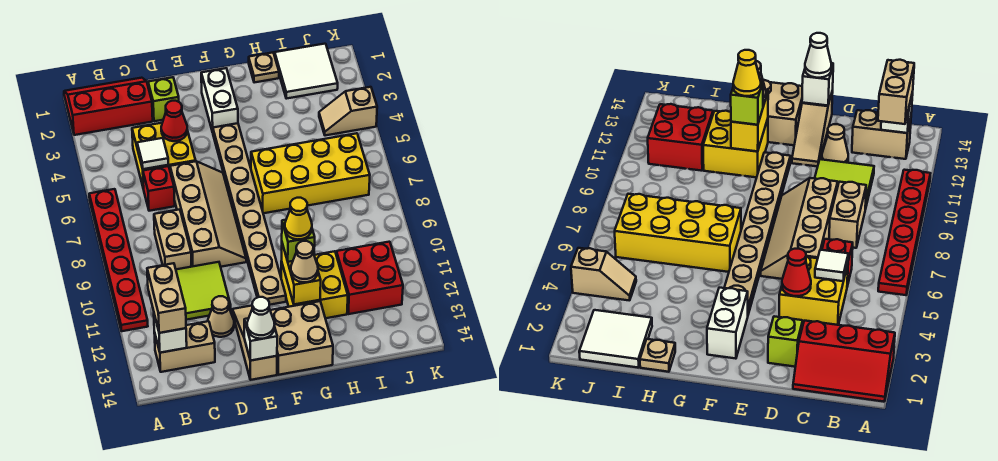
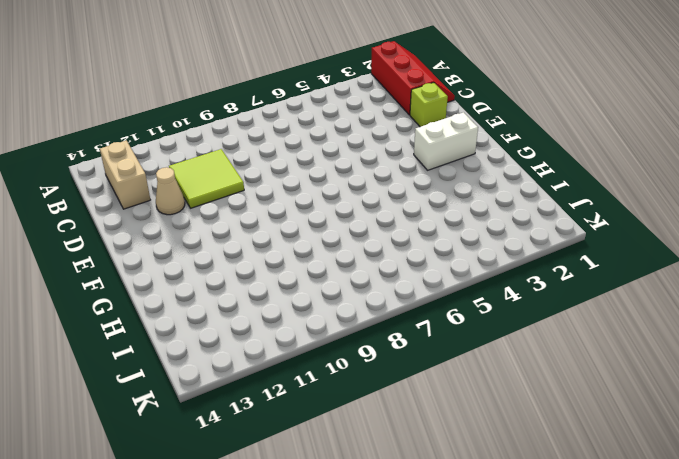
none -> red 1x6 plate [89,189,148,331]
none -> yellow 2x2 brick [132,123,196,189]
none -> red 1x1 brick [143,166,175,211]
none -> tan 1x2 brick [154,209,192,269]

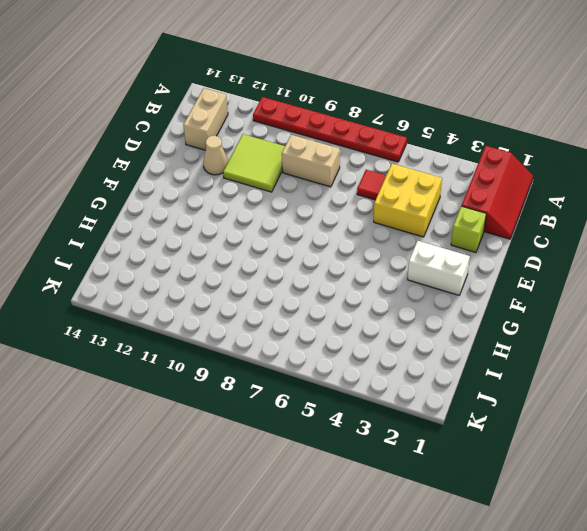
red 1x1 tile [357,170,386,200] -> red 1x1 brick [143,166,175,211]
none -> tan 2x4 slope [170,161,246,267]
none -> tan 1x3 slope [232,306,277,380]
none -> tan 1x8 plate [213,123,286,305]
none -> tan 2x2 brick [270,301,333,375]

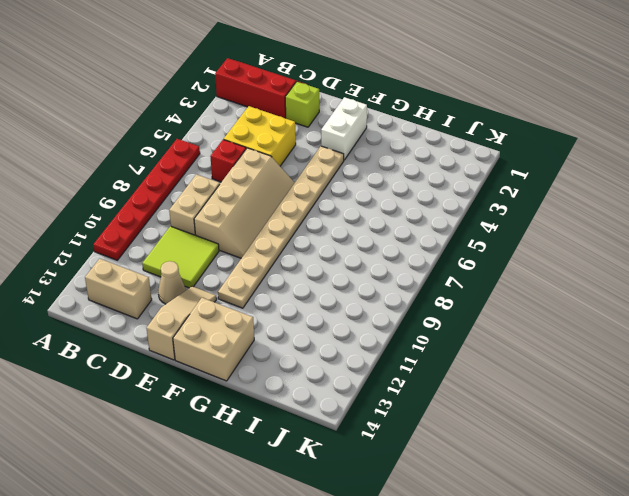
none -> yellow 2x4 brick [251,133,370,213]
none -> yellow 2x2 brick [281,251,348,318]
none -> tan 1x1 plate [249,53,279,83]
none -> white 2x2 tile [275,44,338,99]

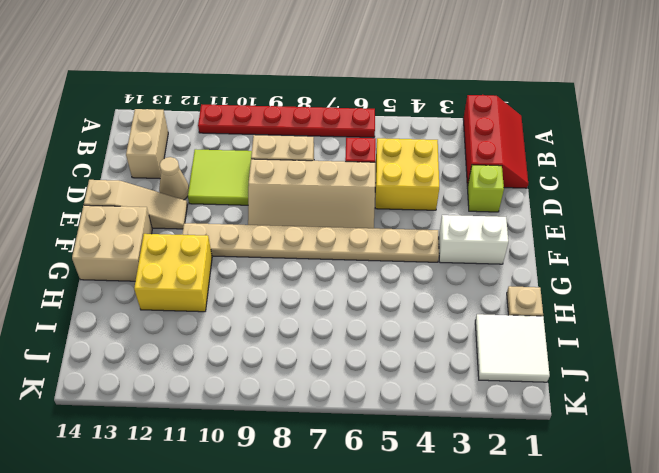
none -> yellow 2x4 brick [251,133,370,213]
none -> red 2x2 brick [336,242,403,314]
none -> tan 1x2 slope [319,87,377,136]
none -> white 1x1 brick [154,315,187,353]

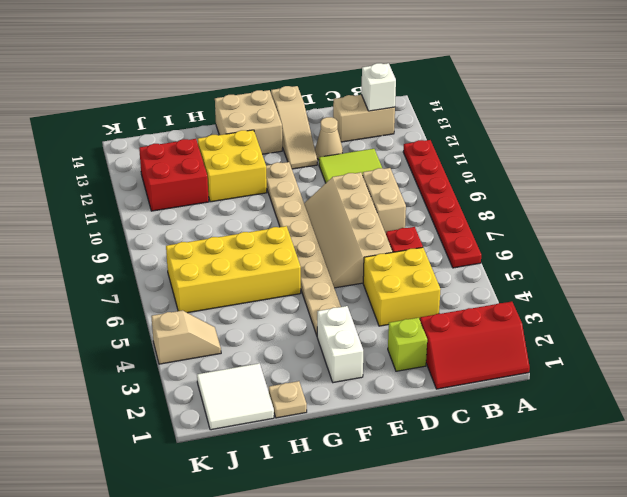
none -> white 1x1 tile [137,138,168,169]
none -> red 1x1 cone [161,101,187,141]
none -> white 1x1 brick [244,318,277,361]
none -> yellow 1x2 brick [282,243,321,304]

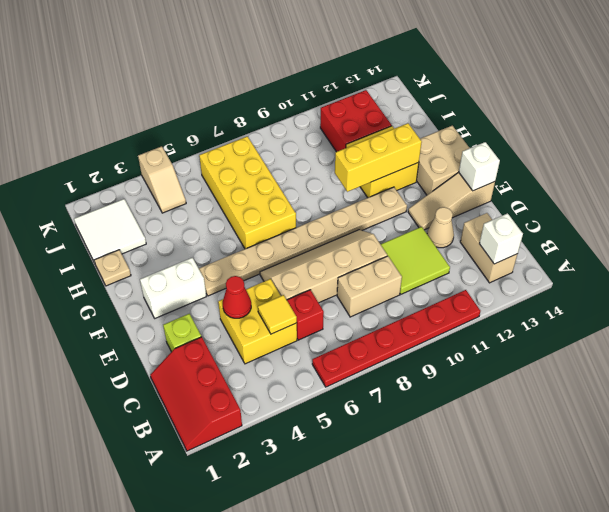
yellow 1x1 tile [258,295,297,334] -> white 1x1 tile [137,138,168,169]
yellow 1x3 brick [335,123,422,192] -> yellow 1x2 brick [282,243,321,304]
none -> tan 1x2 brick [147,263,186,333]
none -> white 1x1 cone [247,297,275,339]
none -> lime 1x1 brick [282,220,315,262]
none -> tan 1x1 cone [291,241,318,282]

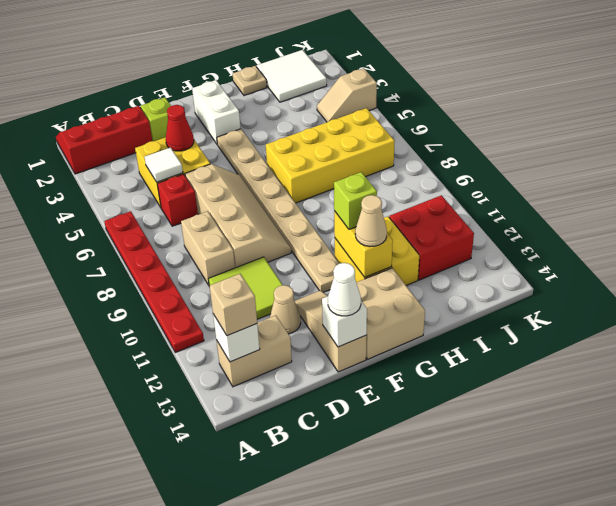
tan 1x1 brick [209,274,257,336] -> tan 1x2 brick [147,263,186,333]
none -> yellow 1x1 cone [285,198,312,239]

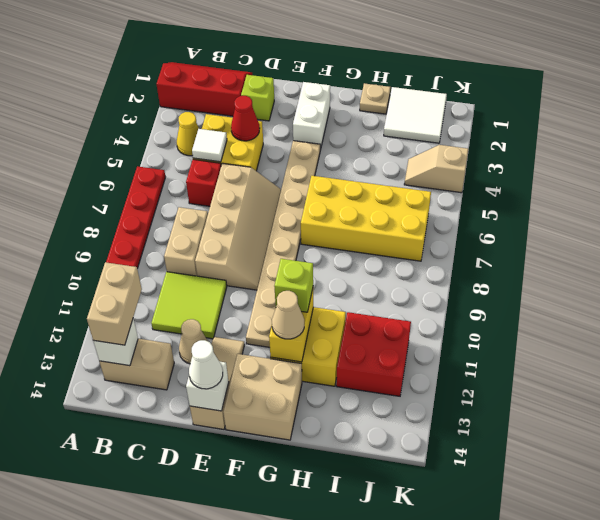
yellow 1x1 cone [177,112,199,156] -> yellow 1x1 cone moved to [285,198,312,239]

